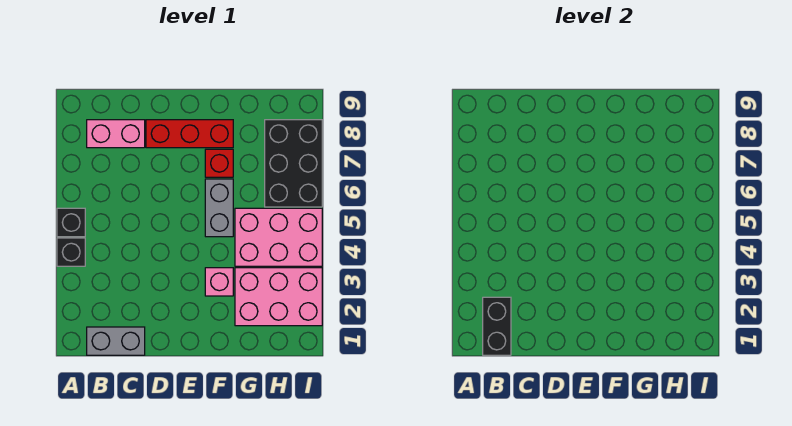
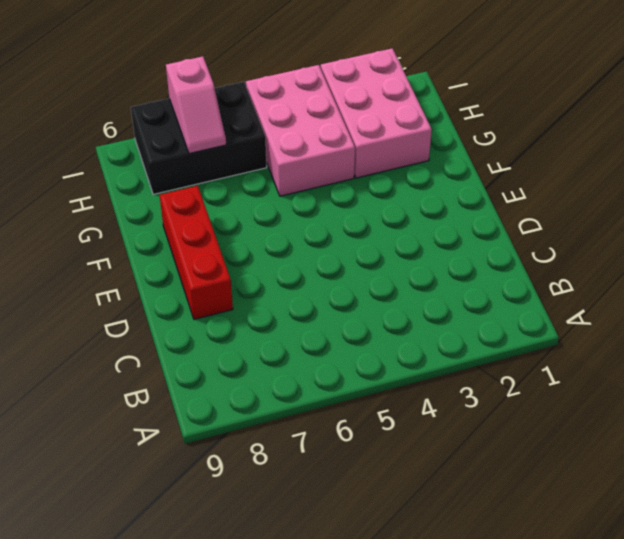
pink 1x2 slope [166,56,226,154] -> none
none -> black 1x1 brick [57,238,85,266]
none -> black 1x1 brick [57,208,85,237]
none -> grey 1x2 brick [87,327,145,355]

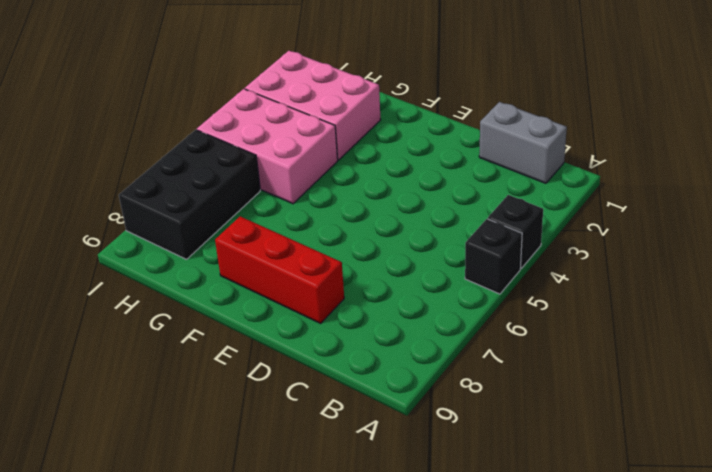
none -> pink 1x2 brick [87,120,145,148]
none -> pink 1x1 brick [205,268,233,296]
none -> grey 1x2 brick [205,179,233,237]

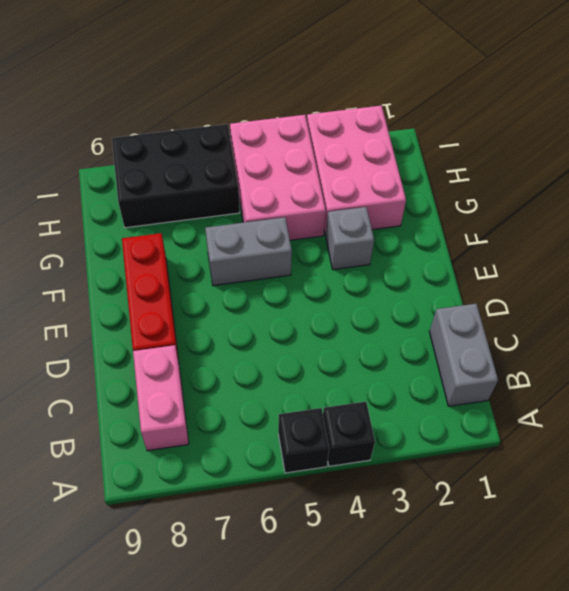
grey 1x1 brick [326,207,374,270] -> pink 1x1 brick [205,268,233,296]
none -> red 1x1 brick [205,149,233,177]
none -> black 1x2 brick [483,297,511,355]

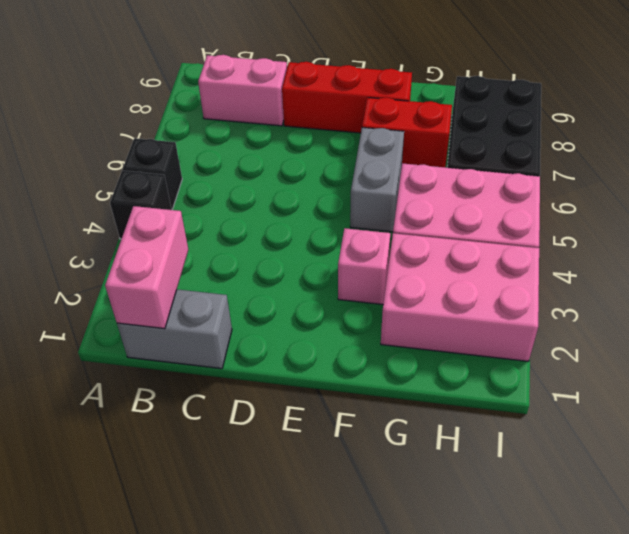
pink 1x2 brick [105,206,188,329] -> black 1x2 brick [483,297,511,355]
red 1x2 brick [362,98,452,167] -> red 1x1 brick [205,149,233,177]

